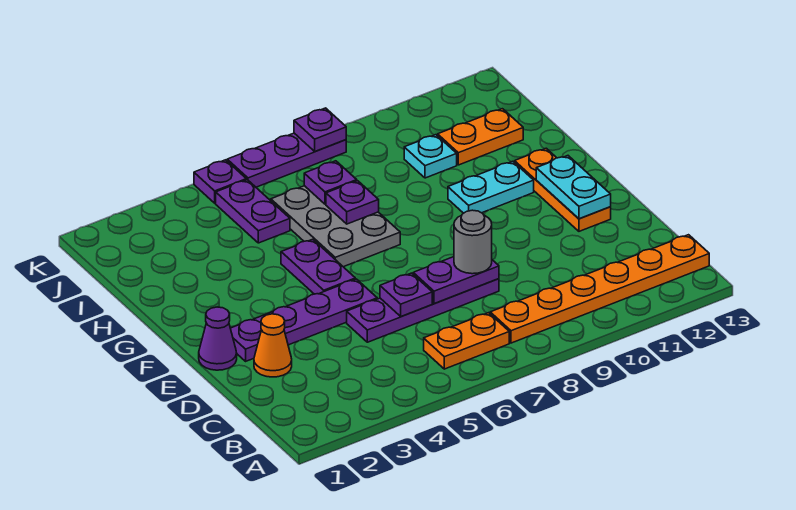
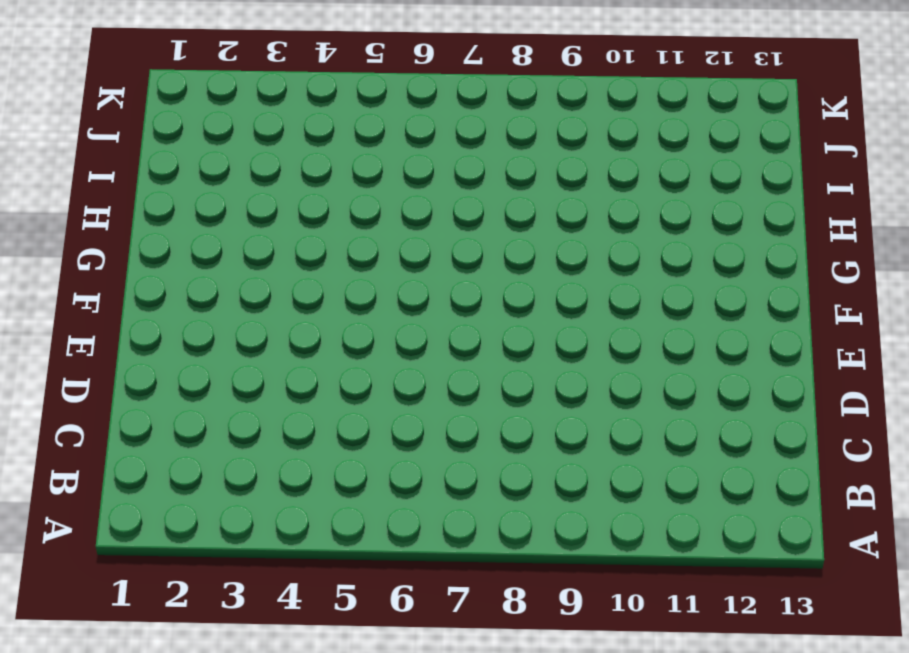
none -> orange 1x2 plate [424,313,509,369]
none -> orange 1x6 plate [490,235,709,343]
none -> orange 1x1 cone [254,314,292,377]

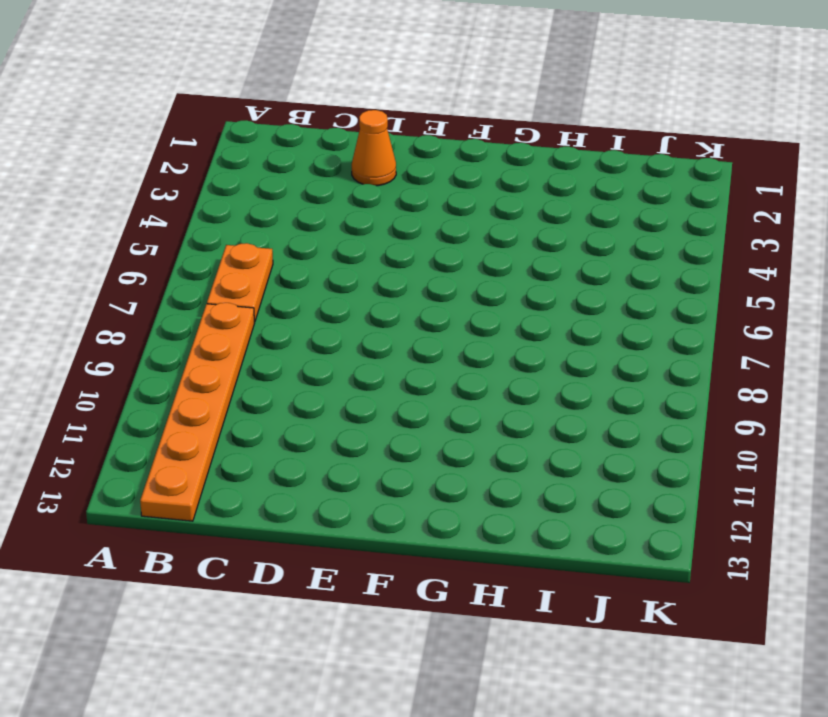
none -> purple 1x4 plate [347,279,499,342]
none -> purple 1x1 cone [199,307,237,370]
none -> purple 1x4 plate [230,279,377,361]

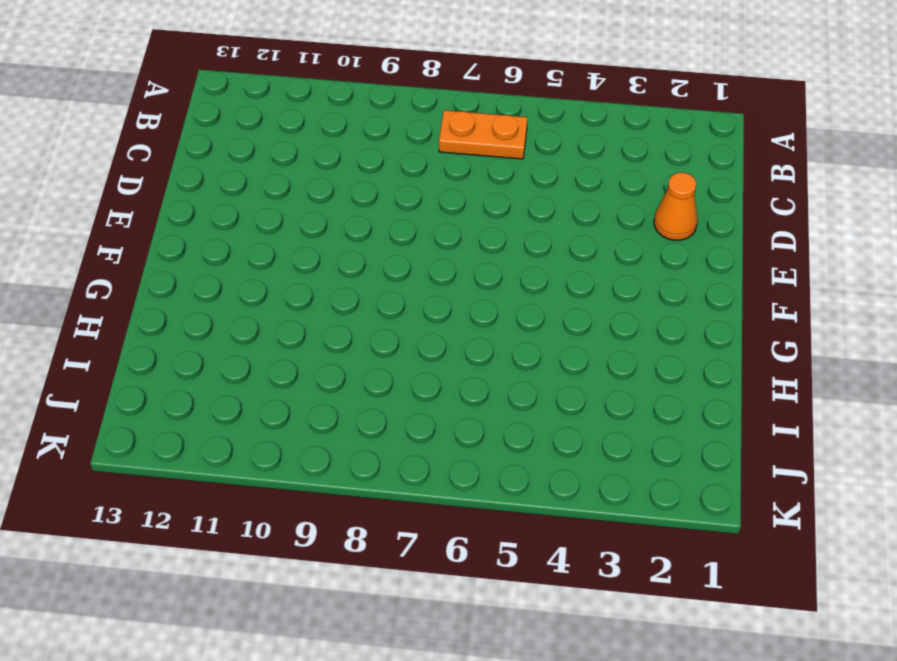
none -> orange 1x6 plate [490,235,709,343]
none -> purple 1x4 plate [347,279,499,342]
none -> purple 1x1 cone [199,307,237,370]

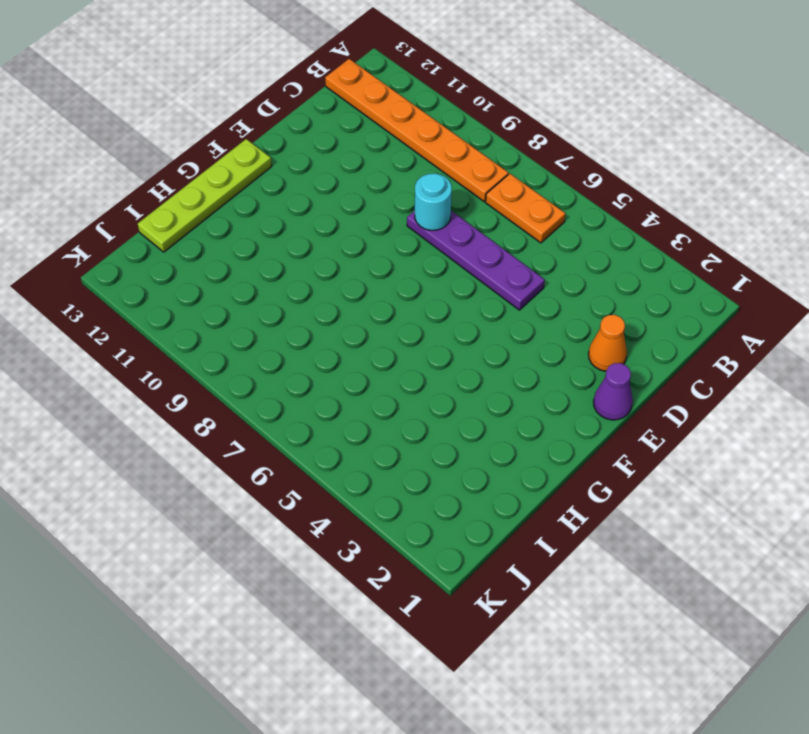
cyan 1x1 round brick [415,173,452,230] -> purple 1x2 plate [413,257,499,304]
lime 1x4 plate [138,139,272,252] -> none
none -> purple 1x4 plate [230,279,377,361]
none -> orange 1x3 plate [515,148,611,231]
none -> purple 1x2 plate [281,239,355,294]

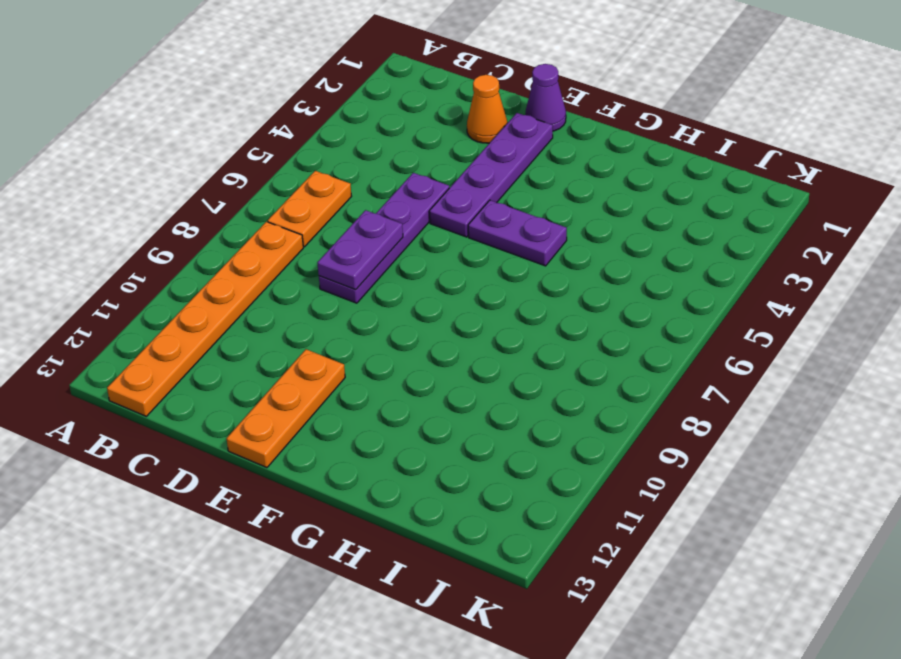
orange 1x3 plate [226,349,345,468] -> orange 1x3 plate turned to [515,148,611,231]
none -> grey 2x3 plate [271,186,400,267]
none -> cyan 1x2 plate [448,161,534,213]
none -> purple 1x2 plate [216,180,290,243]

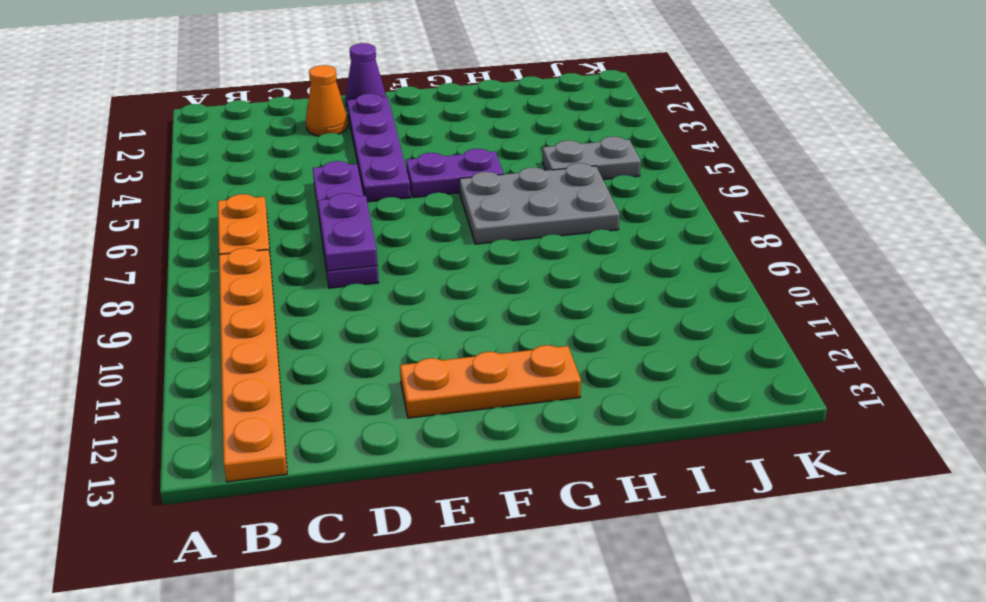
grey 1x2 plate [542,136,641,180] -> purple 1x2 plate [216,180,290,243]
none -> cyan 1x2 plate [448,161,534,213]
none -> cyan 1x1 plate [404,135,457,178]
none -> orange 1x2 plate [438,109,523,165]

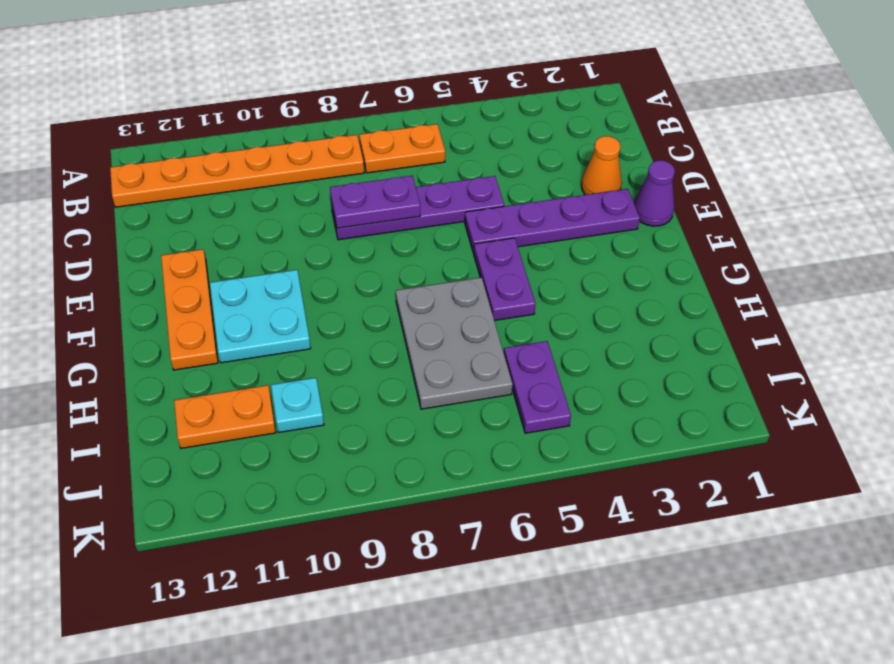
cyan 2x2 plate [210,270,311,363] -> cyan 1x2 plate [448,161,534,213]
none -> purple 1x1 plate [194,160,246,203]
none -> purple 1x3 plate [227,133,346,187]
none -> purple 1x1 plate [380,273,432,317]

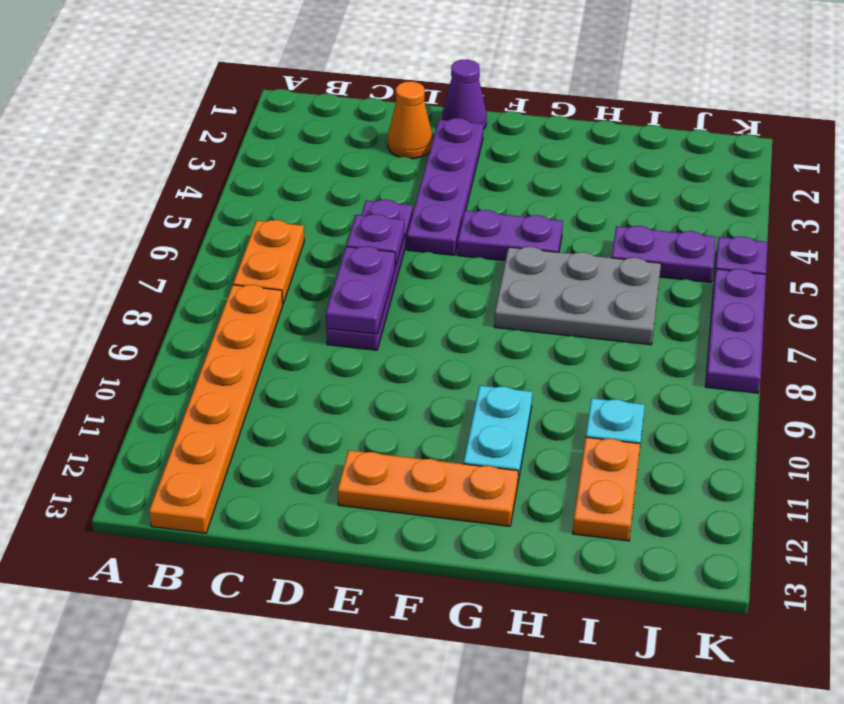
none -> cyan 1x2 plate [536,156,611,219]
none -> purple 1x1 plate [326,181,379,224]
none -> purple 1x1 plate [304,161,357,204]

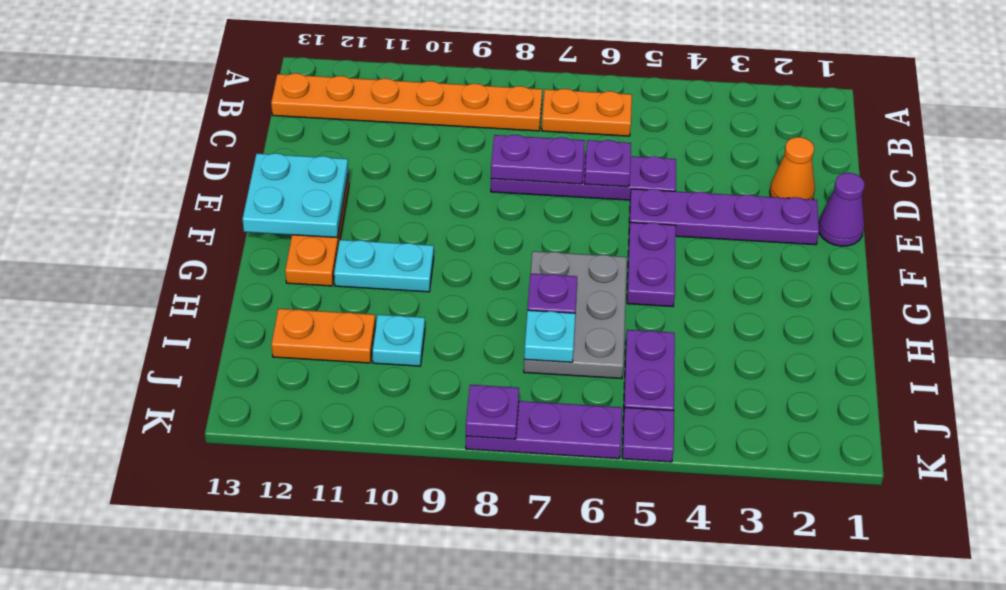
cyan 2x2 plate [243,153,348,238] -> cyan 1x2 plate [536,156,611,219]
cyan 1x1 plate [524,310,575,362] -> purple 1x1 plate [304,161,357,204]
none -> grey 1x1 round brick [454,210,492,274]

